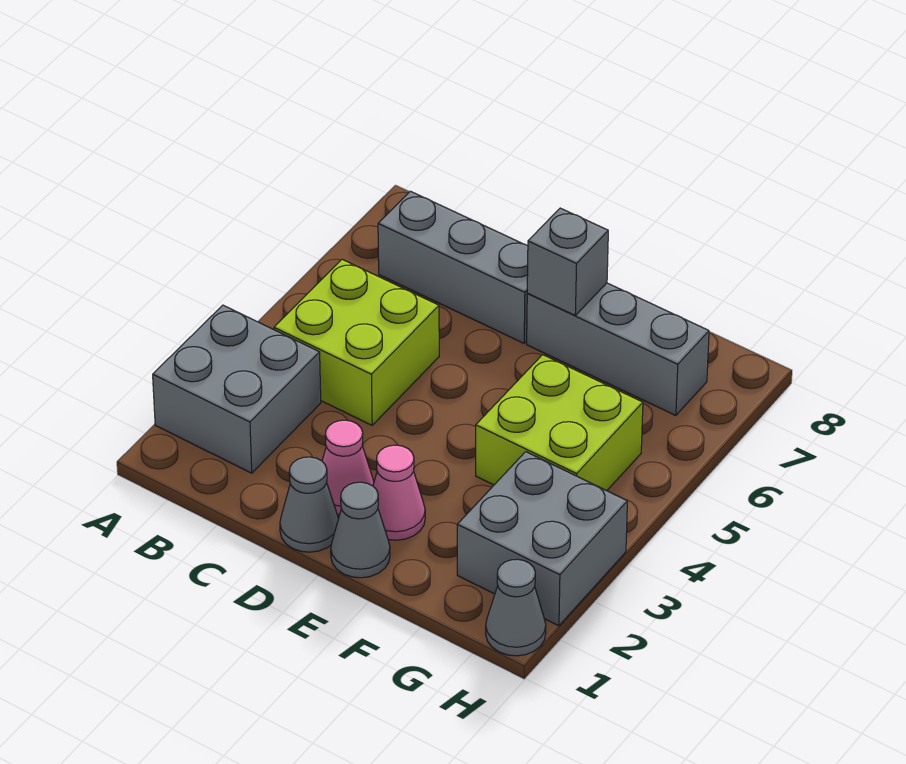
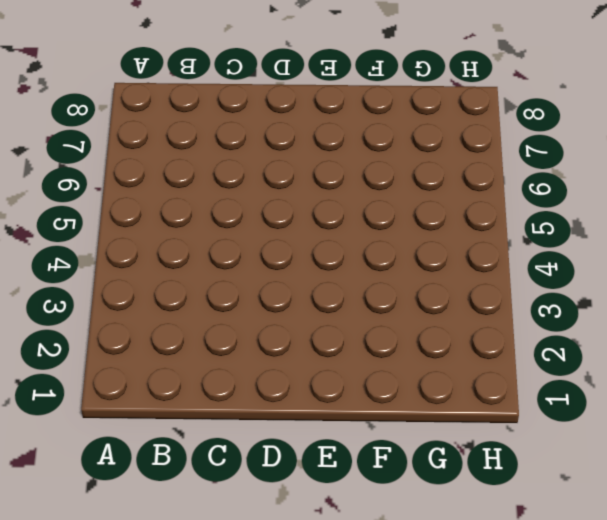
none -> grey 2x2 brick [153,305,321,473]
none -> lime 2x2 brick [274,259,439,425]
none -> grey 1x3 brick [378,191,528,343]

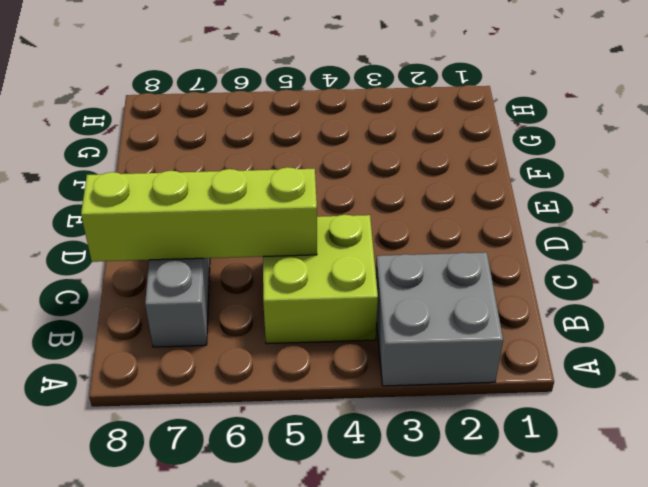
lime 1x4 brick [81,167,317,262] -> none
none -> grey 1x1 cone [280,457,338,552]
none -> pink 1x1 cone [322,420,374,514]
none -> grey 1x1 cone [331,482,390,578]

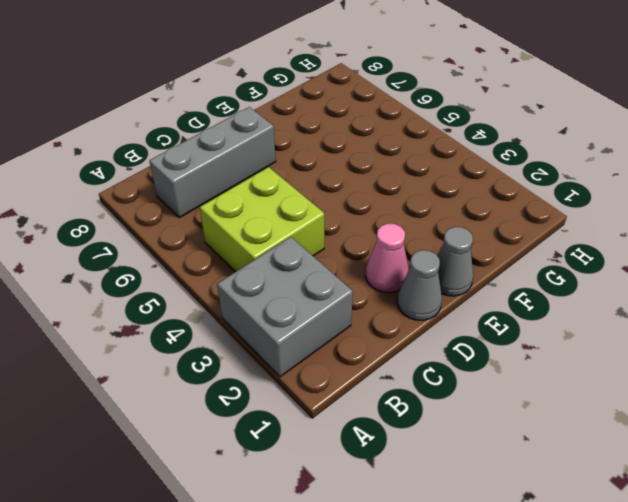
none -> pink 1x1 cone [373,445,425,540]
none -> grey 1x3 brick [527,283,709,415]
none -> lime 2x2 brick [476,355,643,491]

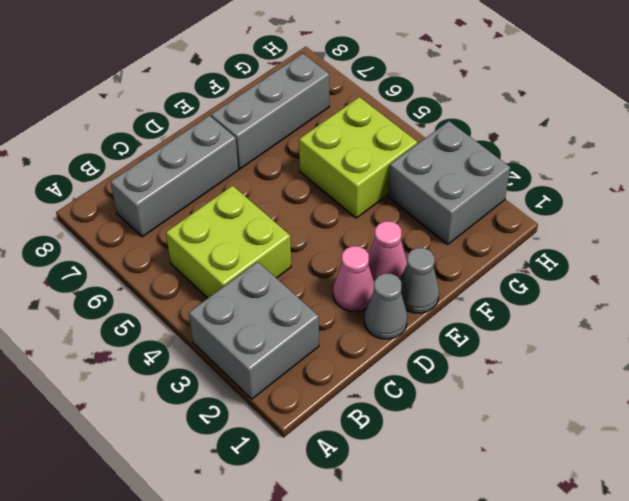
none -> grey 1x1 cone [486,559,546,656]
none -> grey 1x1 brick [527,208,608,315]

